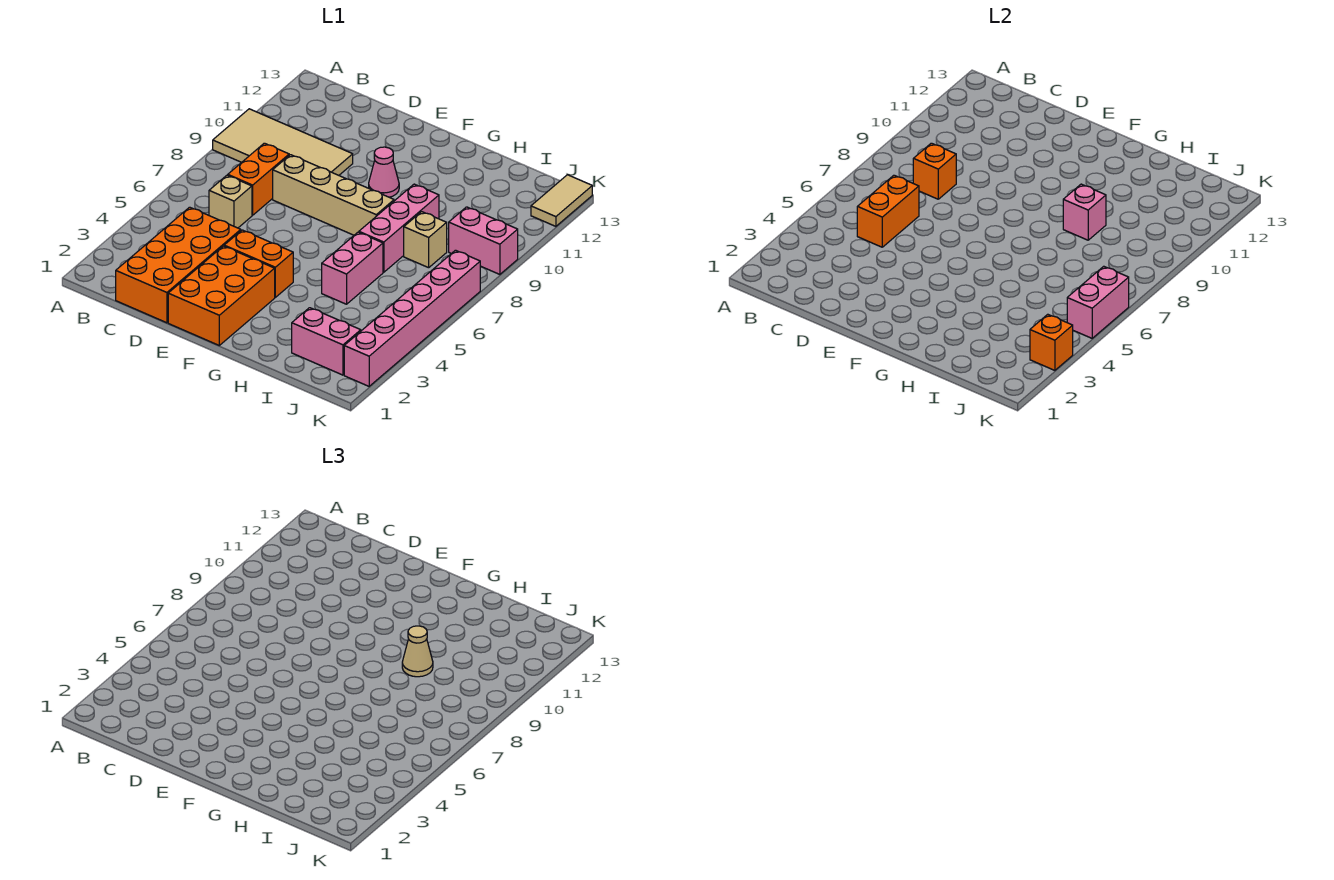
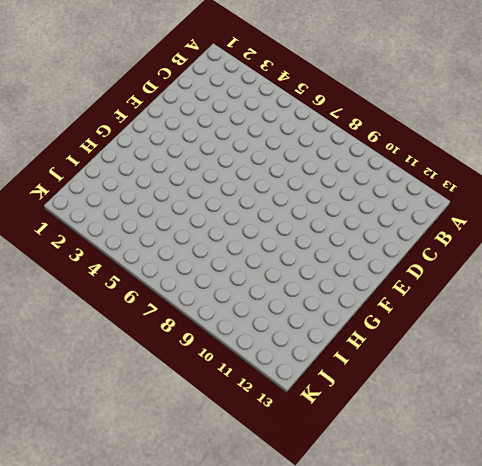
none -> tan 2x4 tile [213,109,353,175]
none -> orange 2x4 brick [116,207,241,323]
none -> tan 1x1 brick [209,175,252,228]

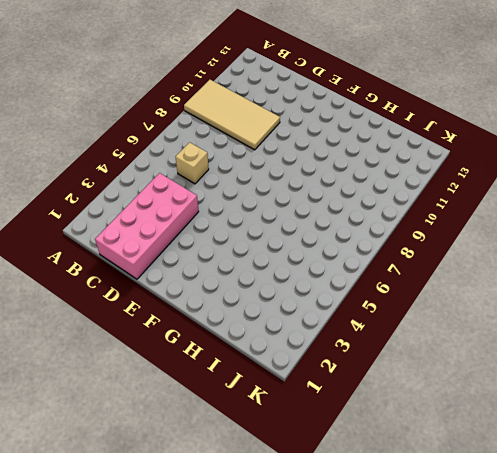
pink 2x4 brick [95,173,199,279] -> orange 2x4 brick [116,207,241,323]
none -> orange 1x2 brick [228,143,289,215]
none -> tan 1x4 brick [273,155,394,235]
none -> orange 2x3 brick [168,246,275,345]

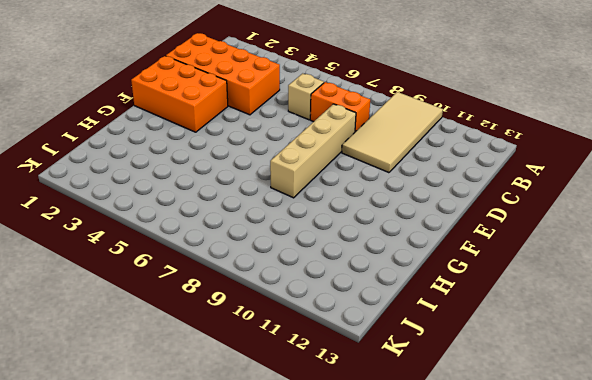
none -> orange 1x2 brick [224,230,293,297]
none -> pink 1x1 cone [369,147,399,197]
none -> pink 1x2 brick [322,232,383,304]

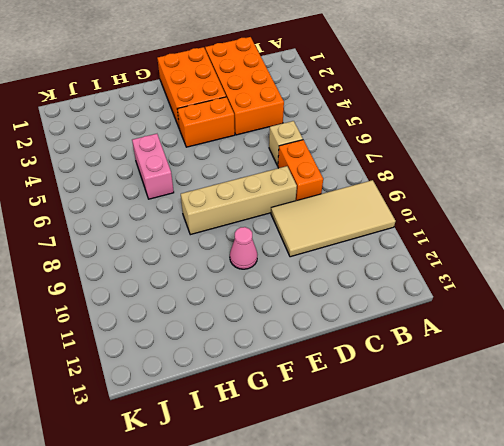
none -> pink 1x3 brick [359,184,439,272]
none -> pink 1x2 brick [292,308,361,375]
none -> tan 1x1 brick [404,212,447,268]

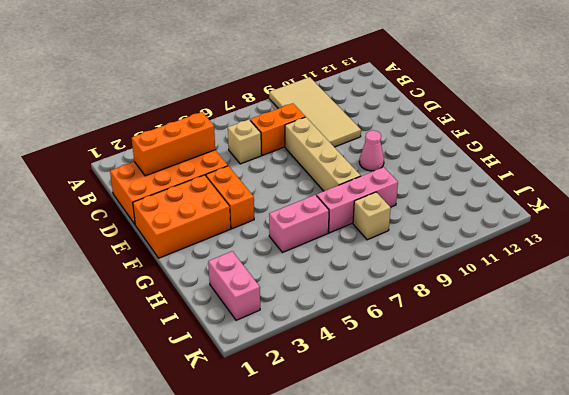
orange 1x3 brick [132,112,215,176] -> none
none -> pink 1x2 brick [449,207,518,274]
none -> pink 1x6 brick [344,250,480,386]
none -> tan 1x2 tile [531,175,592,226]

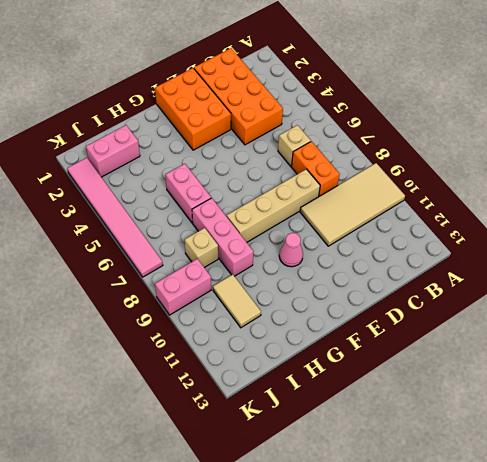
tan 1x2 tile [213,274,261,328] -> tan 1x2 tile moved to [531,175,592,226]
pink 1x6 tile [67,158,163,277] -> pink 1x6 brick [344,250,480,386]
none -> orange 1x2 brick [224,230,293,297]
none -> orange 1x2 brick [857,175,919,247]
none -> orange 1x1 brick [913,143,956,199]

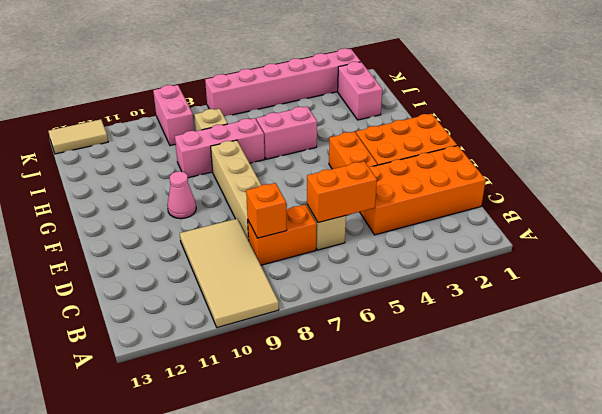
none -> pink 1x1 brick [1063,184,1106,240]
none -> orange 1x1 brick [1030,314,1073,370]
none -> pink 1x2 brick [1067,266,1129,338]

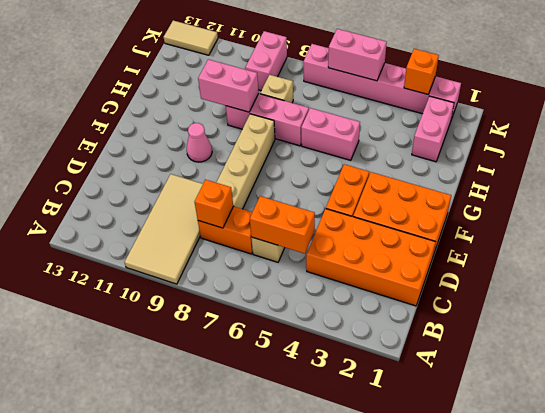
pink 1x2 brick [198,59,259,112] -> pink 1x1 brick [1063,184,1106,240]
none -> tan 1x1 cone [402,626,433,677]

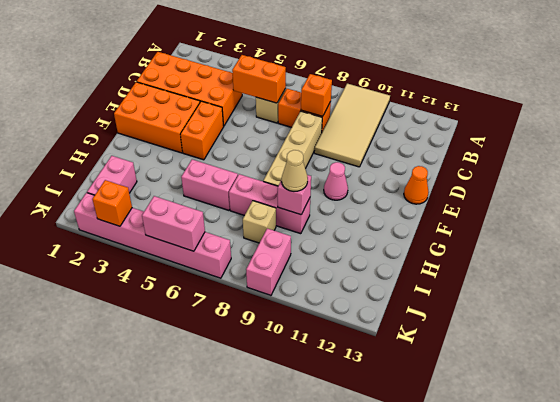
orange 1x1 cone [404,166,429,204] -> none
none -> tan 1x2 tile [531,175,592,226]

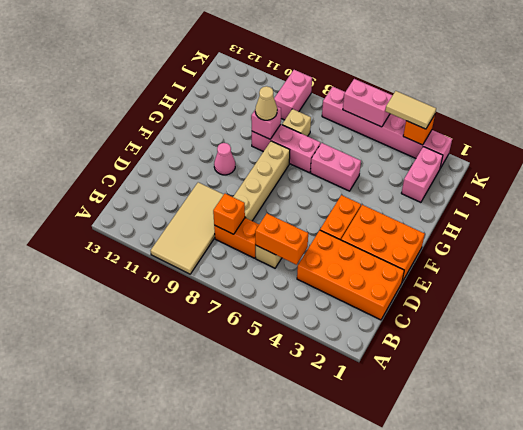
tan 1x2 tile [385,91,436,129] -> tan 1x2 tile moved to [531,175,592,226]

